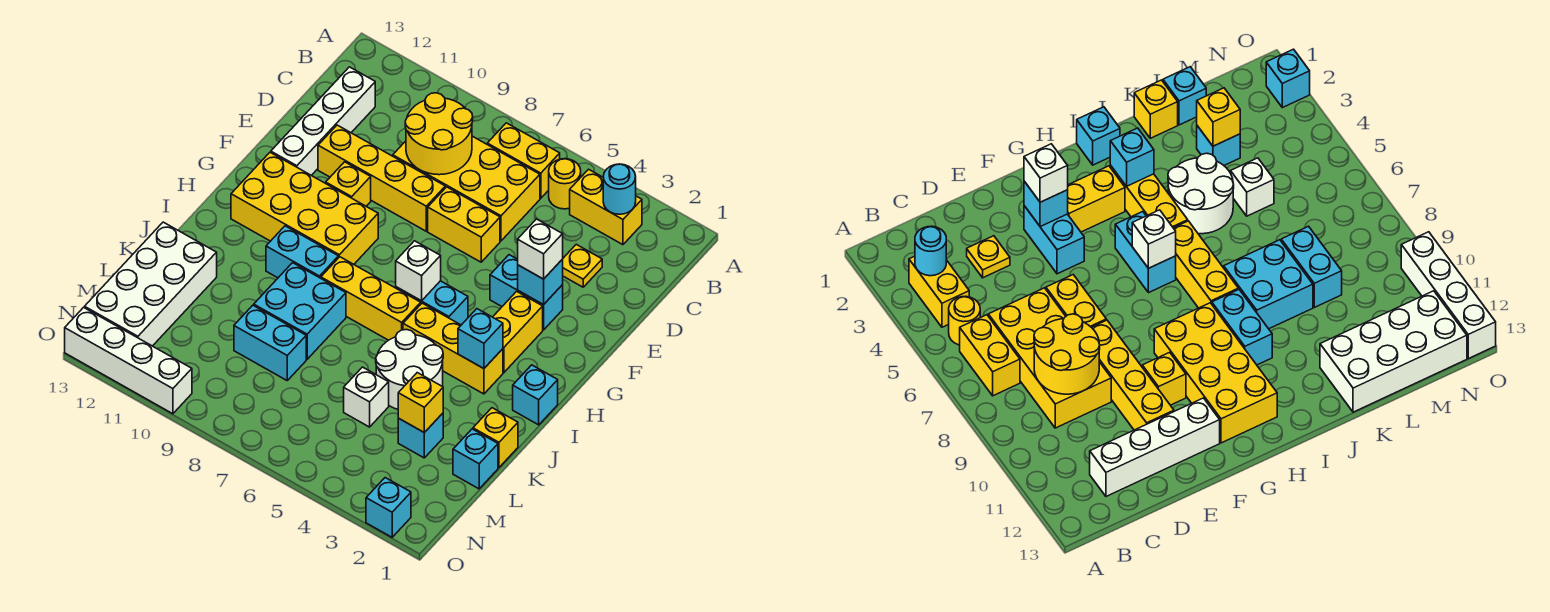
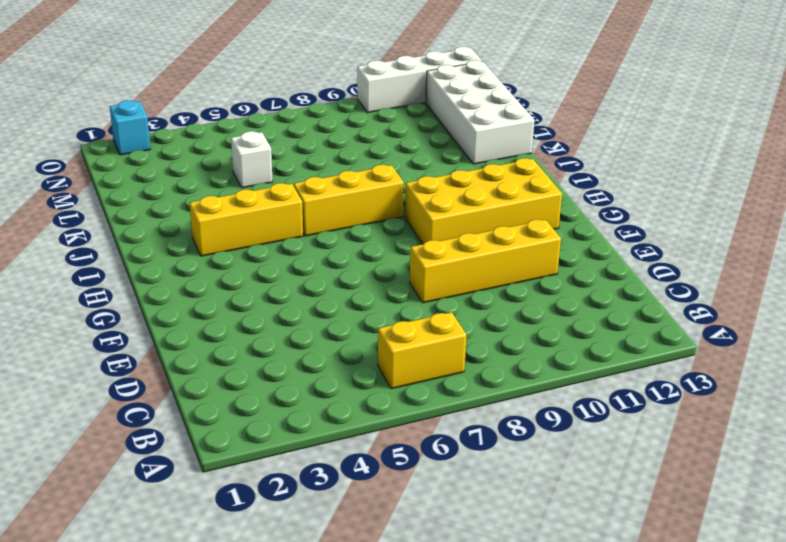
none -> yellow 1x2 brick [570,169,642,245]
none -> yellow 1x1 round brick [549,159,581,209]
none -> yellow 2x4 brick [393,136,540,241]
none -> white 1x4 brick [271,67,375,175]

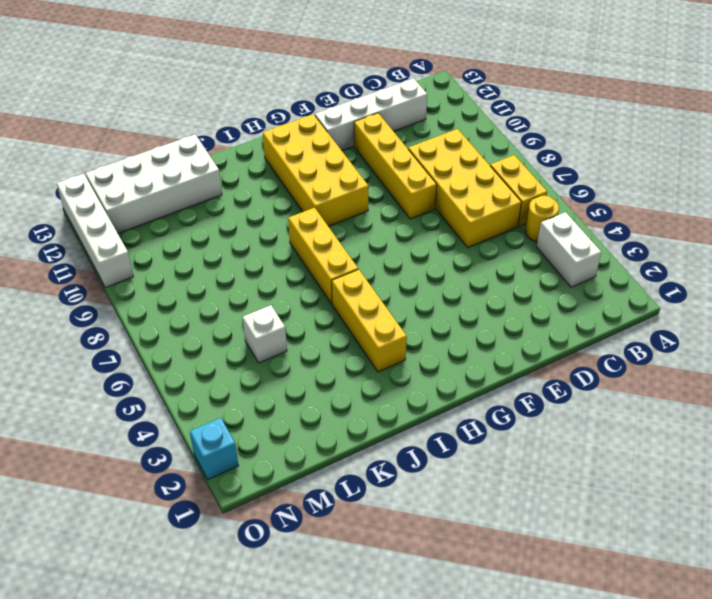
white 1x2 brick [537,212,601,287] -> yellow 1x2 brick [570,169,642,245]
none -> yellow 1x1 plate [563,244,602,287]
none -> yellow 1x2 brick [428,187,500,262]
none -> cyan 1x2 brick [490,255,563,330]
none -> yellow 1x1 brick [326,162,371,206]

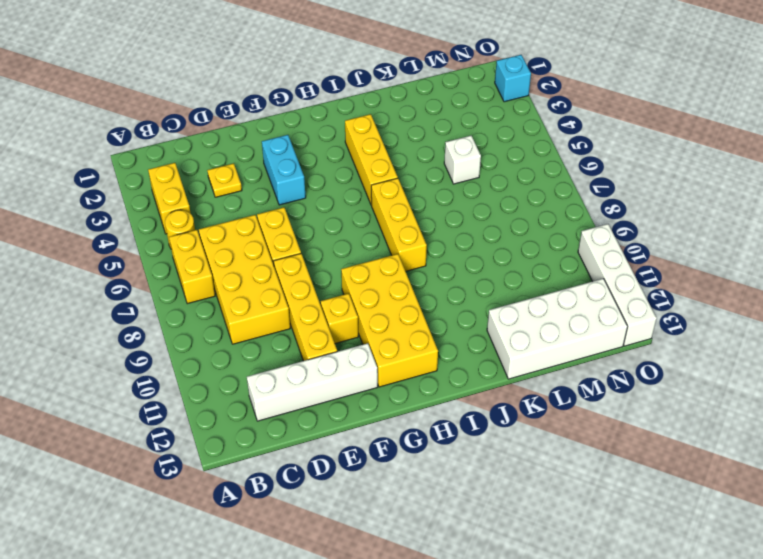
none -> yellow 1x2 brick [493,291,543,373]
none -> cyan 1x2 brick [396,281,468,325]
none -> cyan 1x1 brick [513,365,558,425]
none -> cyan 1x2 brick [266,226,338,278]

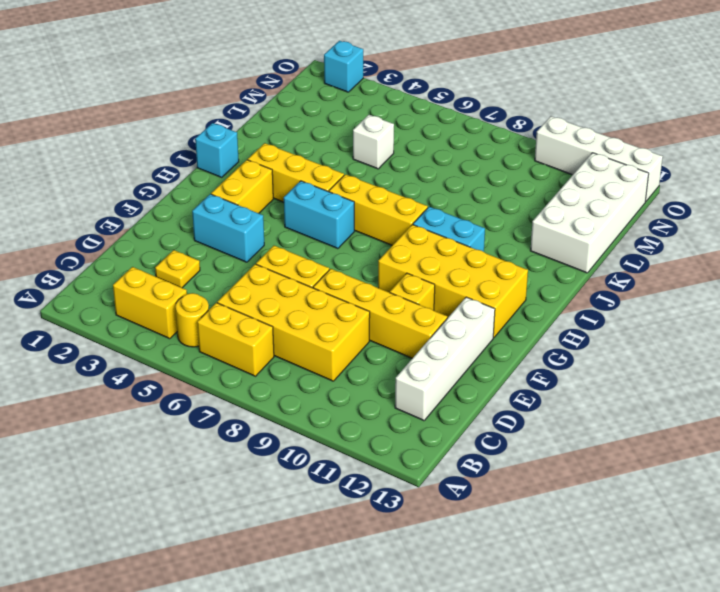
none -> white 2x2 round brick [376,330,443,409]
none -> cyan 2x2 brick [254,263,346,359]
none -> yellow 1x1 brick [473,408,518,467]
none -> cyan 1x1 brick [453,429,498,489]

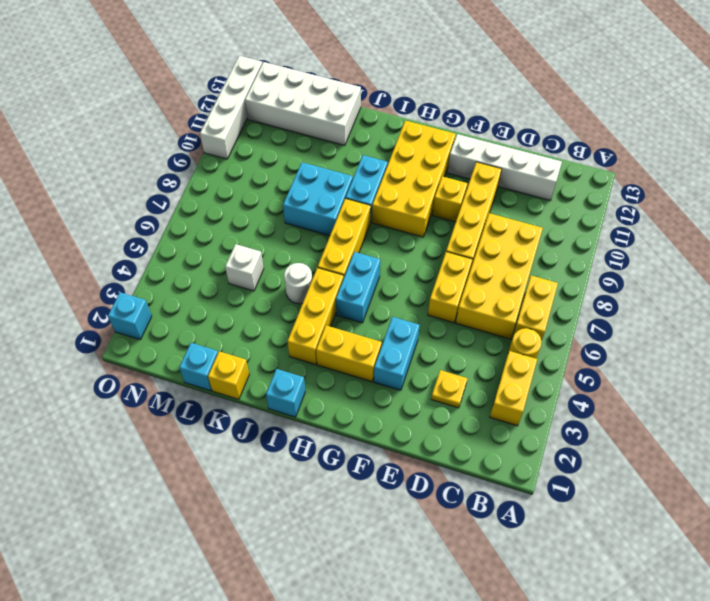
white 1x1 round brick [284,263,312,304] -> white 2x2 round brick [376,330,443,409]
none -> cyan 1x1 brick [398,413,443,458]
none -> cyan 1x2 brick [234,305,306,380]
none -> cyan 1x1 round brick [603,164,636,214]
none -> yellow 2x2 round brick [405,93,473,175]

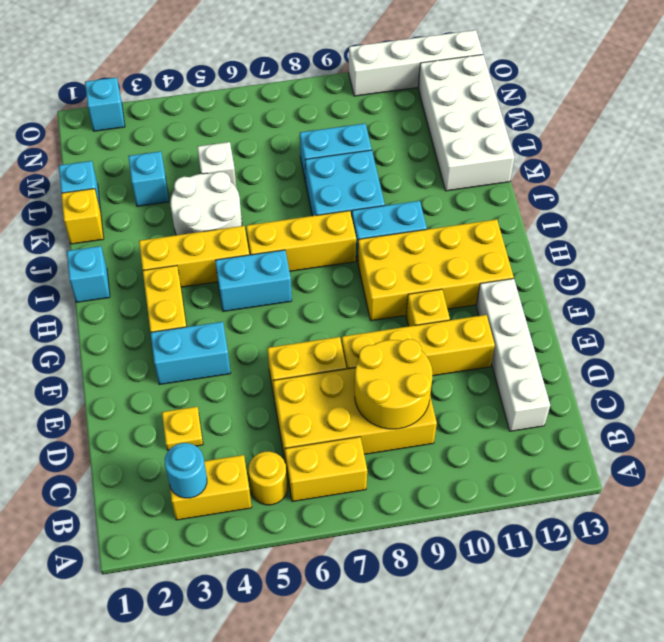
none -> cyan 1x1 brick [518,259,563,305]
none -> white 1x1 brick [396,241,441,301]
none -> cyan 1x1 brick [458,309,503,369]
none -> yellow 1x1 brick [398,373,443,433]

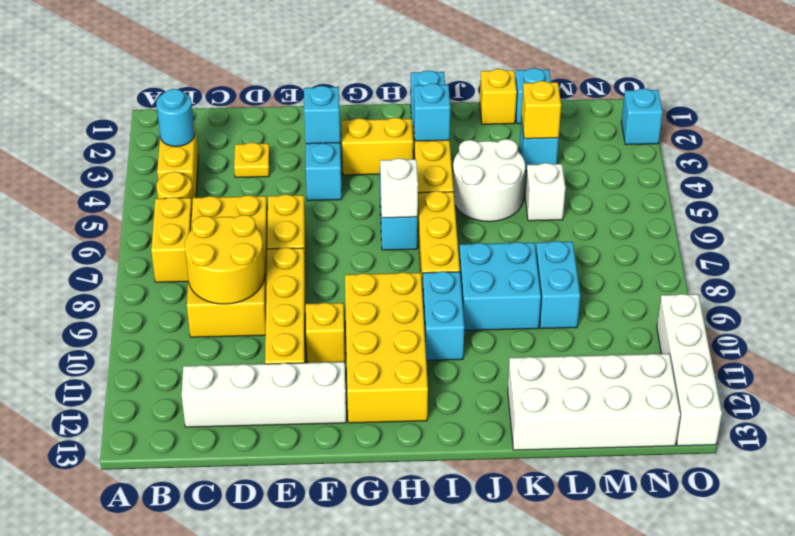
none -> white 1x1 brick [518,219,563,279]

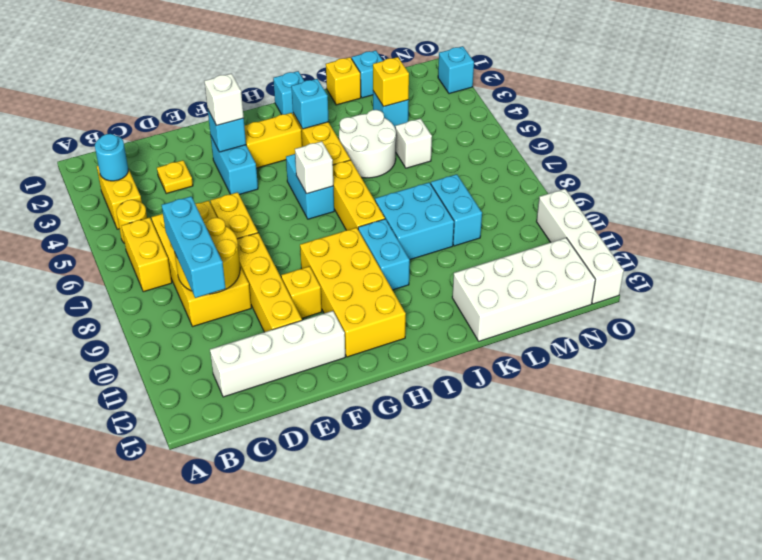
cyan 1x3 brick [162,196,226,298] -> none

